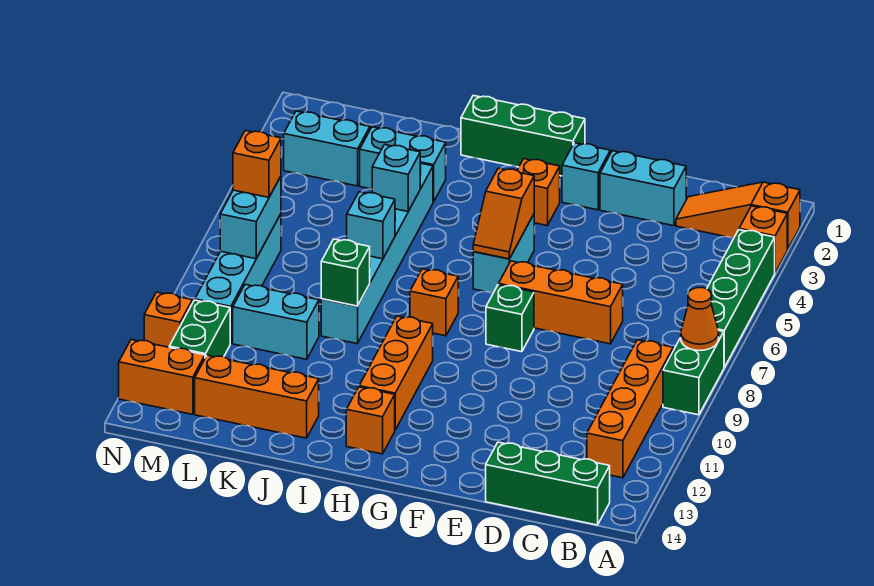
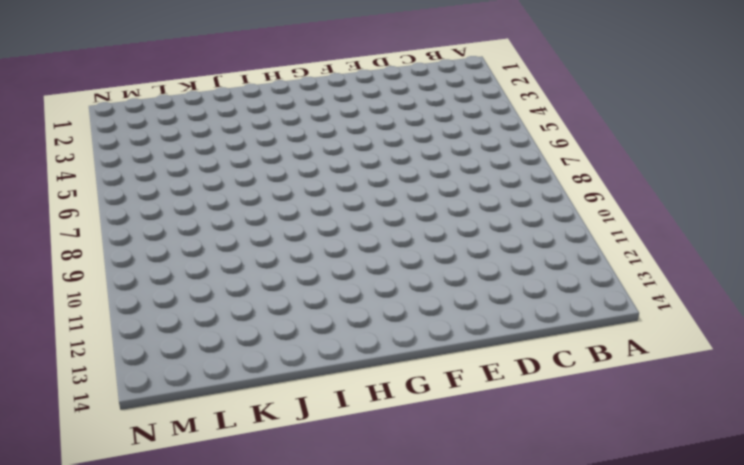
none -> orange 1x3 slope [676,182,800,249]
none -> orange 1x1 brick [739,206,787,272]
none -> green 1x4 brick [707,230,775,367]
none -> green 1x2 brick [663,330,724,415]

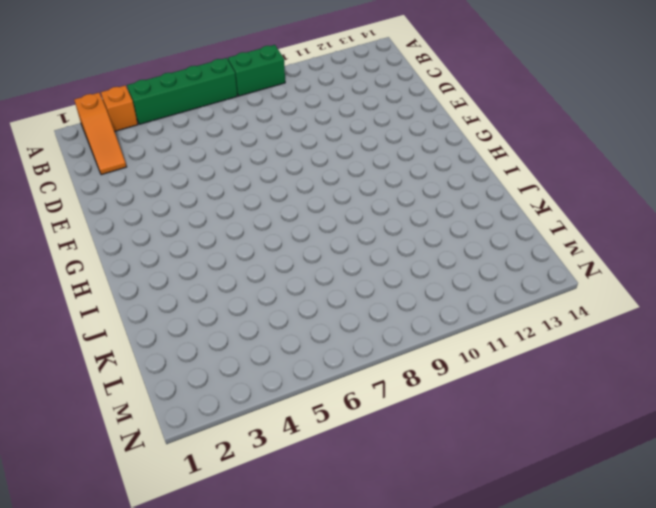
none -> orange 1x4 brick [587,340,673,478]
none -> green 1x3 brick [486,442,610,525]
none -> cyan 1x2 brick [600,151,686,226]
none -> orange 1x3 brick [499,261,623,344]

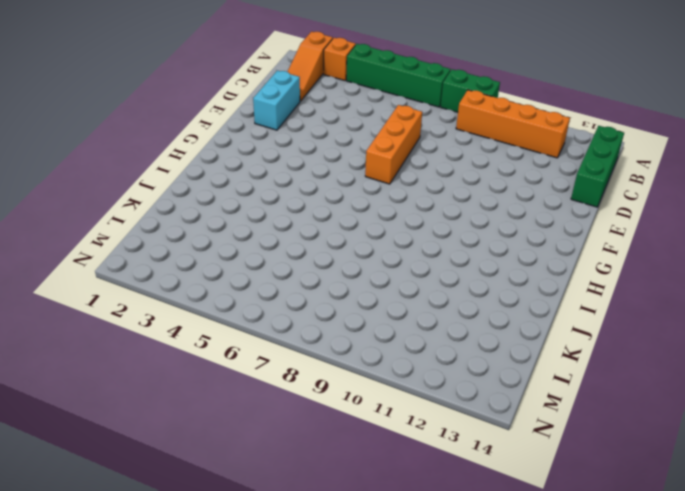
none -> cyan 1x1 brick [562,143,610,210]
none -> green 1x1 brick [486,285,534,352]
none -> green 1x3 brick [461,95,585,176]
none -> orange 1x1 brick [517,159,560,226]

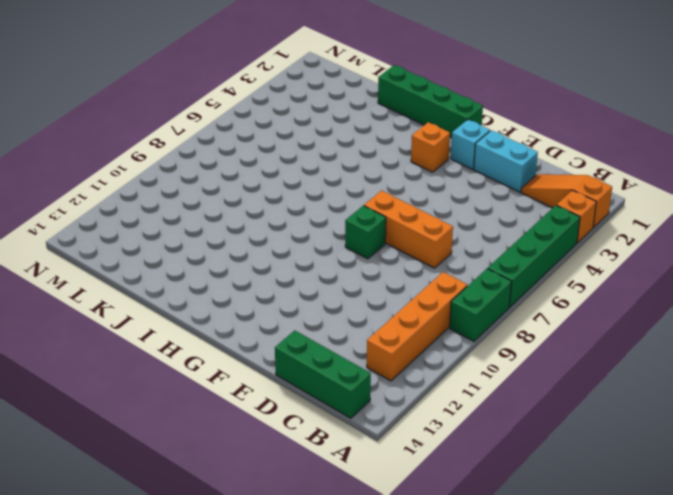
green 1x4 brick [378,65,483,138] -> green 1x3 brick [461,95,585,176]
none -> cyan 1x2 brick [473,214,534,293]
none -> orange 1x1 brick [410,269,458,336]
none -> orange 1x3 brick [359,316,433,430]
none -> orange 1x1 brick [346,387,395,454]

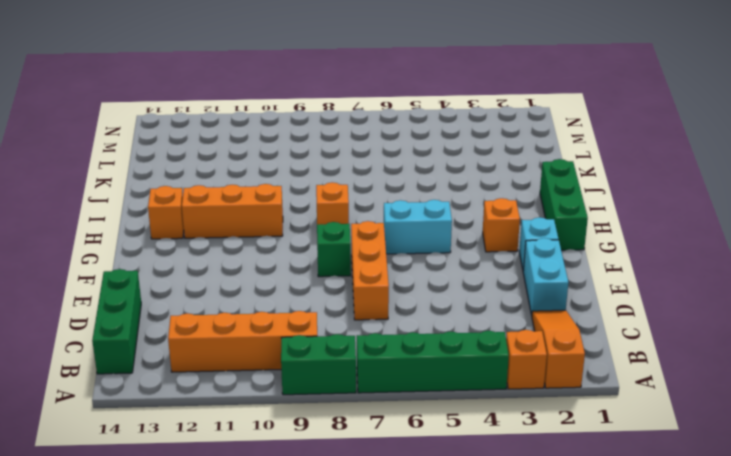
none -> cyan 1x2 brick [360,127,446,202]
none -> cyan 1x6 brick [321,163,433,344]
none -> orange 1x3 brick [195,355,319,438]
none -> cyan 1x2 brick [233,284,319,359]

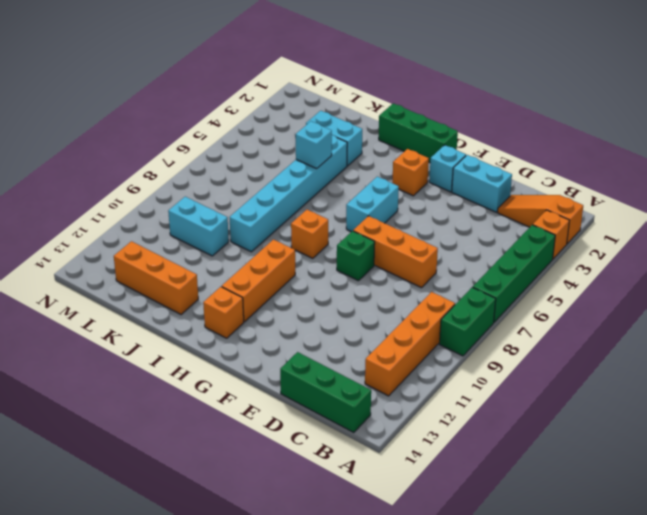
none -> cyan 1x2 brick [284,111,370,186]
none -> cyan 1x4 brick [195,214,281,344]
none -> green 1x2 brick [169,300,230,358]
none -> orange 1x2 brick [119,340,205,414]

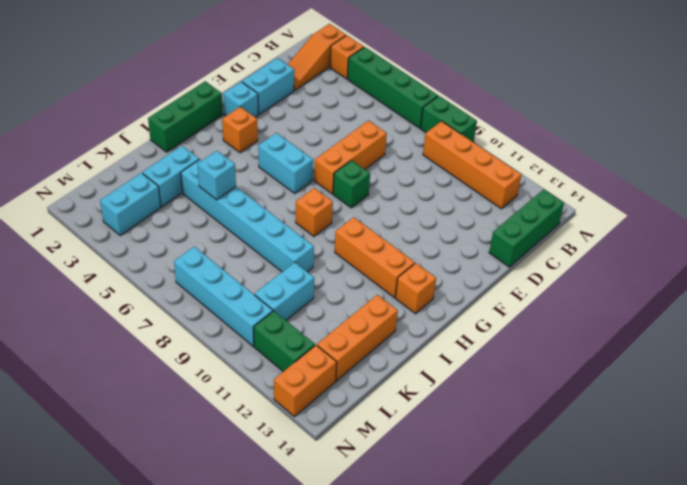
none -> orange 1x1 brick [144,292,192,347]
none -> orange 1x1 cone [681,288,719,351]
none -> orange 1x2 slope [473,168,534,259]
none -> cyan 1x1 brick [347,192,395,259]

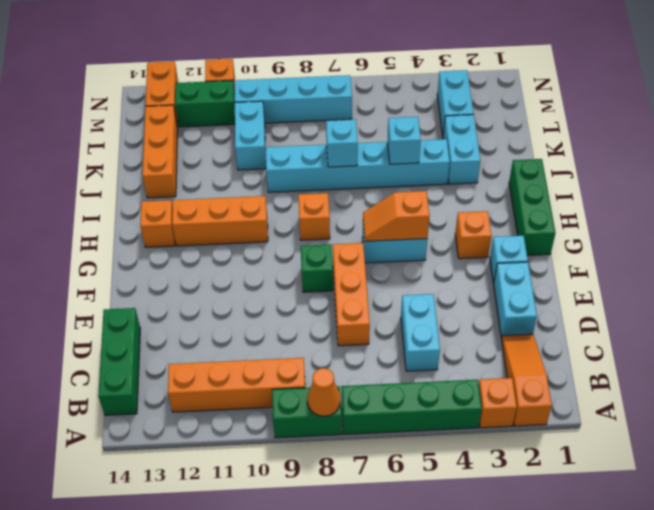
cyan 1x2 brick [401,294,440,371] -> cyan 1x2 brick turned to [220,176,281,259]
none -> green 1x1 brick [321,239,370,306]
none -> orange 1x1 brick [233,130,281,198]

